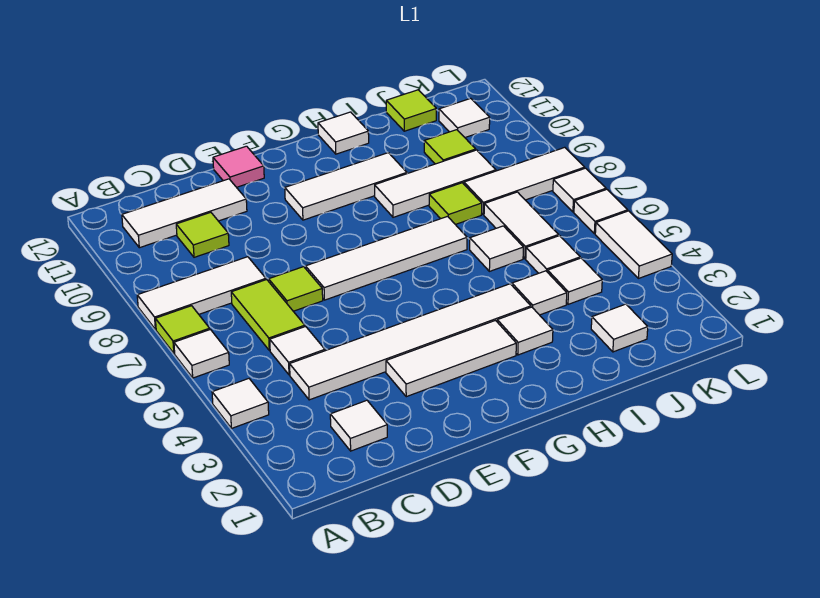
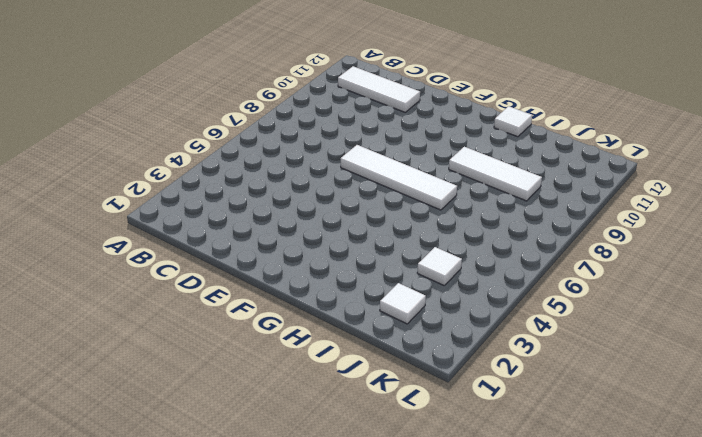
none -> white 1x1 tile [212,379,269,428]
none -> white 1x1 tile [174,329,229,378]
none -> lime 1x1 tile [155,306,210,354]
none -> white 1x3 tile [137,257,266,330]

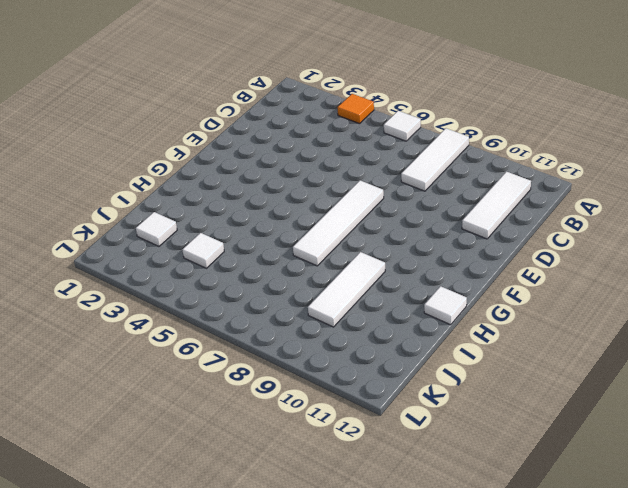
orange 1x1 tile [337,94,374,124] -> white 1x1 tile [212,379,269,428]
none -> lime 1x1 tile [155,306,210,354]
none -> white 1x1 tile [330,400,387,451]
none -> white 1x6 tile [290,284,531,400]
none -> white 1x1 tile [270,326,325,375]

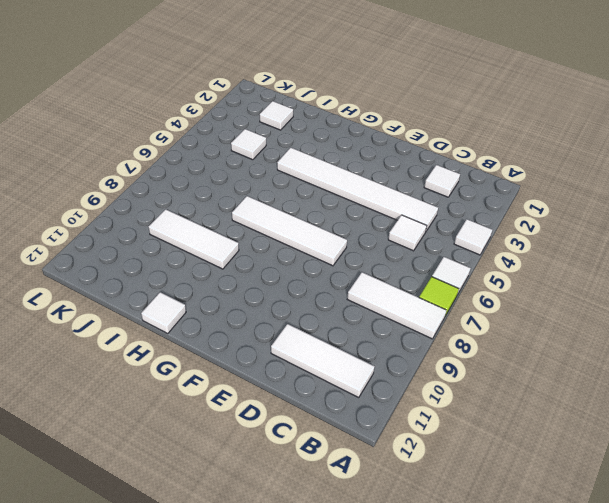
none -> lime 1x2 tile [231,280,305,350]
none -> lime 1x1 tile [176,212,229,257]
none -> lime 1x1 tile [269,267,323,311]
none -> white 1x3 tile [386,321,516,397]

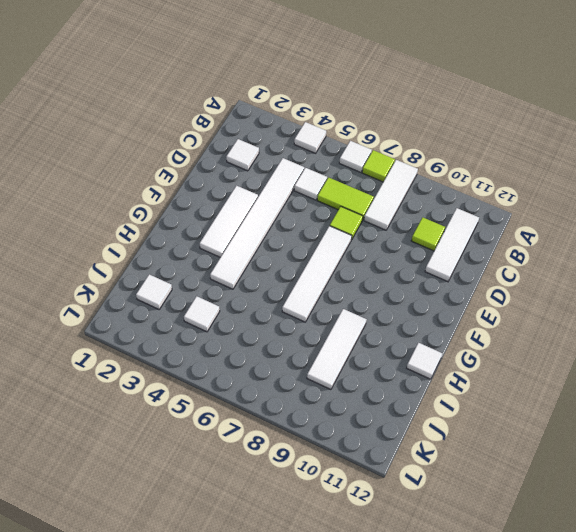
none -> pink 1x1 tile [213,146,264,187]
none -> white 1x3 tile [285,153,407,220]
none -> white 1x1 tile [497,307,553,355]
none -> white 1x1 tile [512,271,567,315]

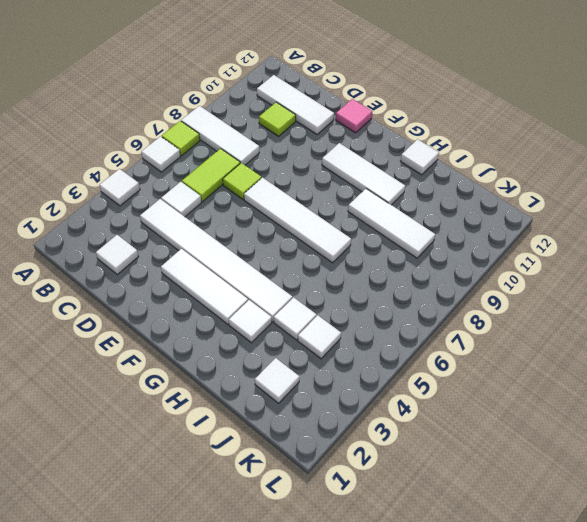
none -> white 1x1 tile [470,226,523,271]
none -> lime 1x1 tile [429,183,482,225]
none -> white 1x1 tile [526,236,580,273]
none -> white 1x2 tile [484,192,559,259]

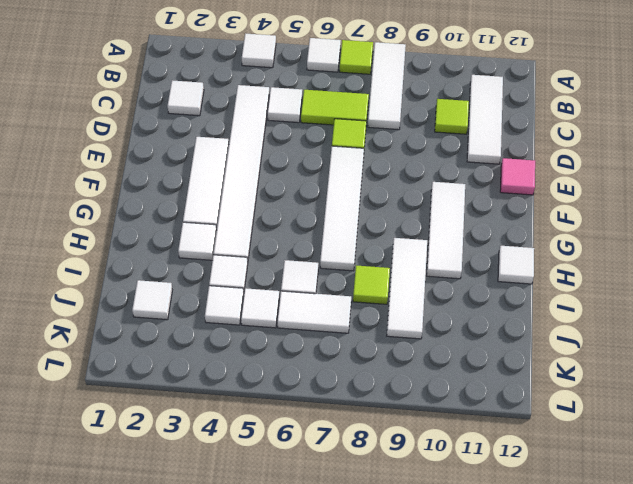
none -> white 1x3 tile [464,147,585,215]
none -> lime 1x1 tile [424,130,476,164]
none -> lime 1x1 tile [386,90,436,131]
none -> white 1x1 tile [439,98,490,138]

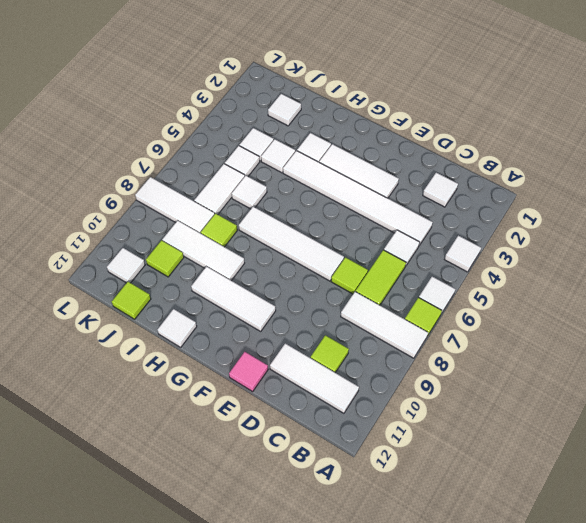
none -> white 1x2 tile [595,211,672,278]
none -> white 1x1 tile [574,189,628,234]
none -> white 1x1 tile [553,168,606,212]

